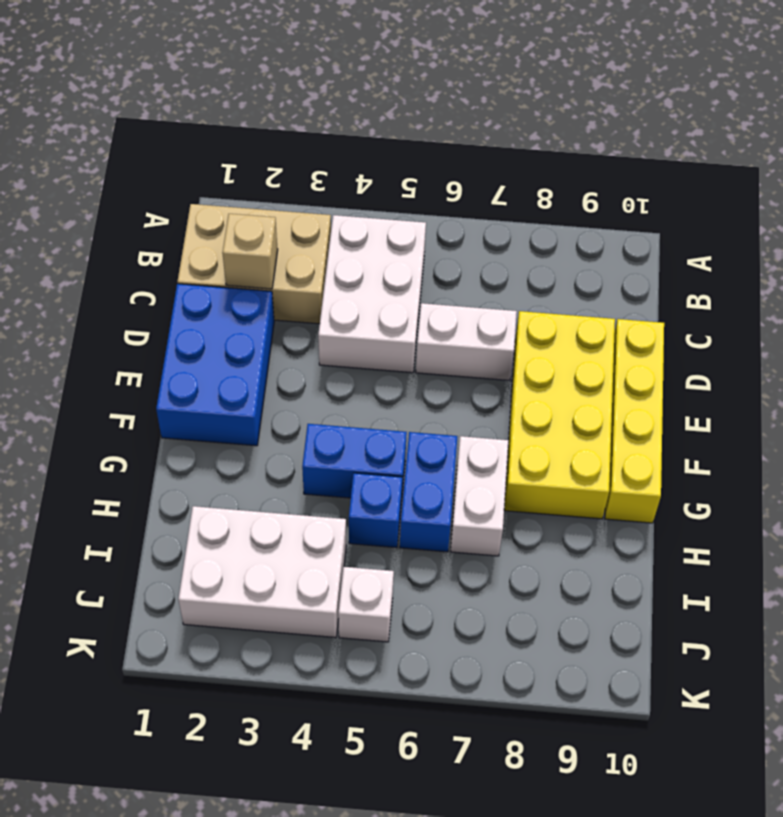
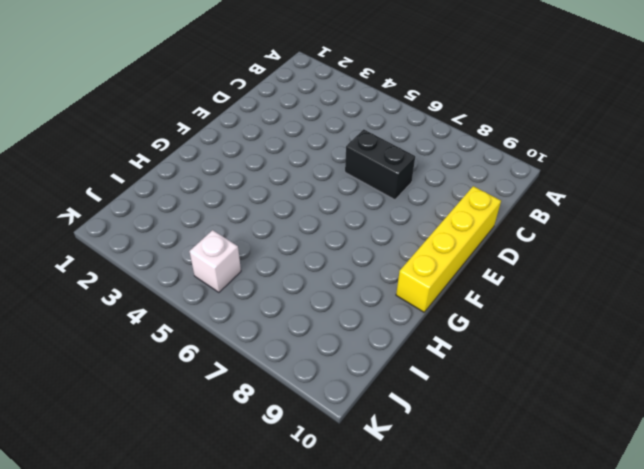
black 1x2 brick [345,129,415,200] -> white 1x2 brick [416,303,517,381]
none -> tan 2x3 brick [177,204,331,324]
none -> white 2x3 brick [318,215,426,373]
none -> blue 2x3 brick [156,284,274,446]

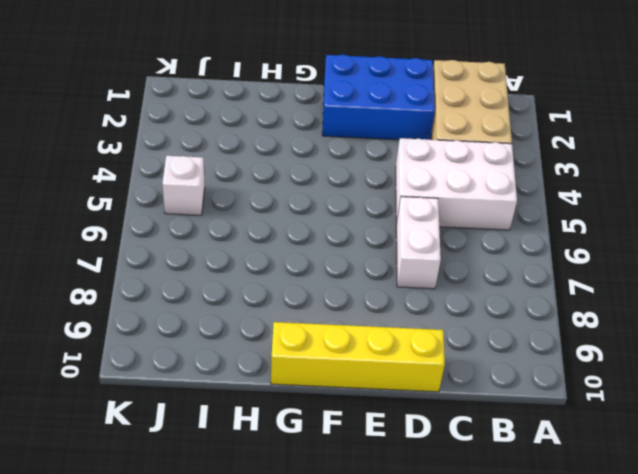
none -> yellow 2x4 brick [504,311,615,519]
none -> blue 1x2 brick [302,424,407,501]
none -> blue 1x2 brick [400,432,457,552]

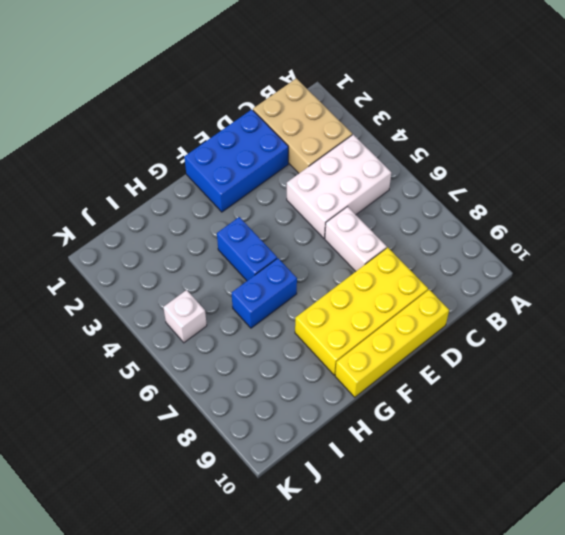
none -> white 1x2 brick [451,436,508,556]
none -> blue 1x1 brick [349,473,402,548]
none -> white 2x3 brick [178,506,346,638]

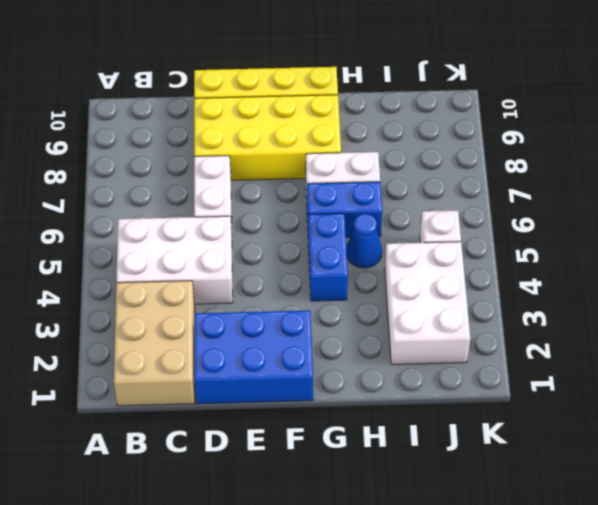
blue 1x1 cone [346,214,382,268] -> blue 1x1 brick [349,473,402,548]
none -> tan 1x1 brick [222,214,278,289]

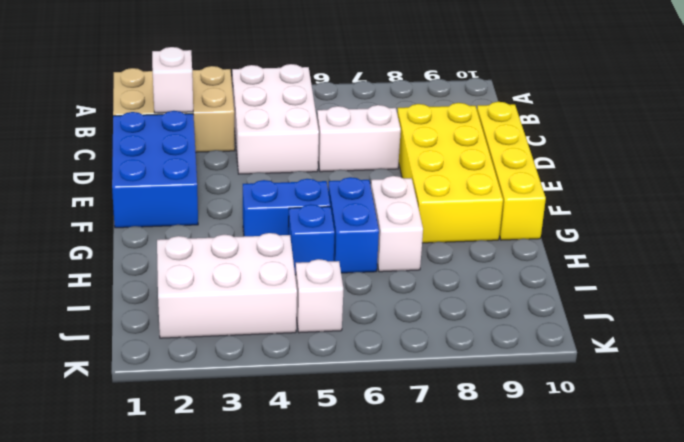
white 1x1 brick [152,47,193,113] -> tan 1x1 brick [222,214,278,289]

